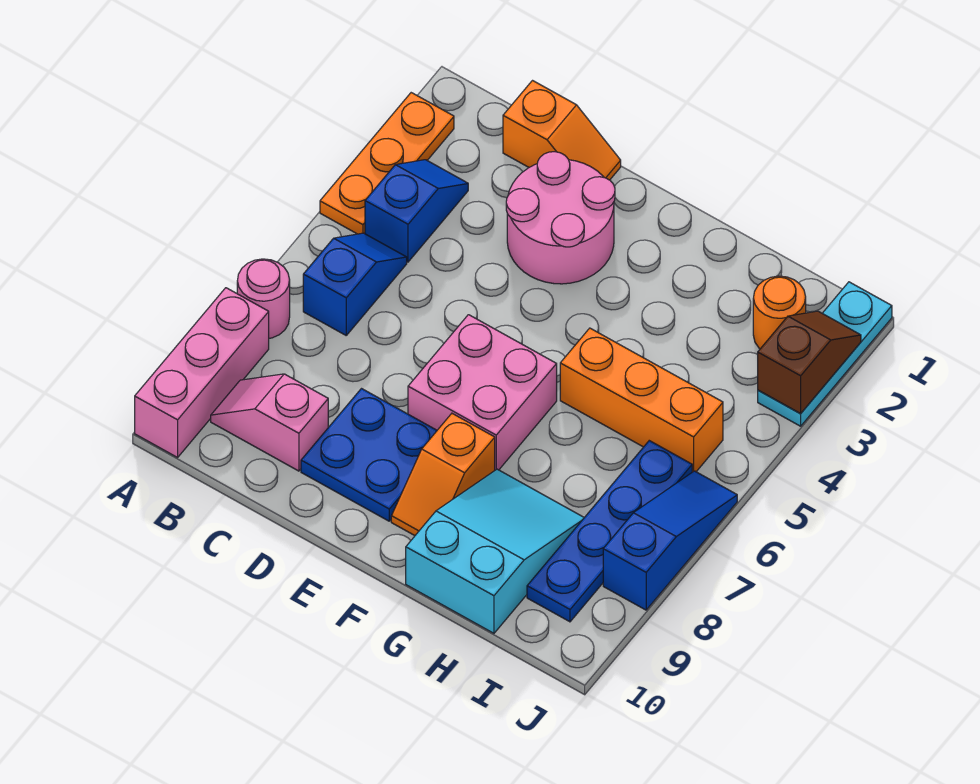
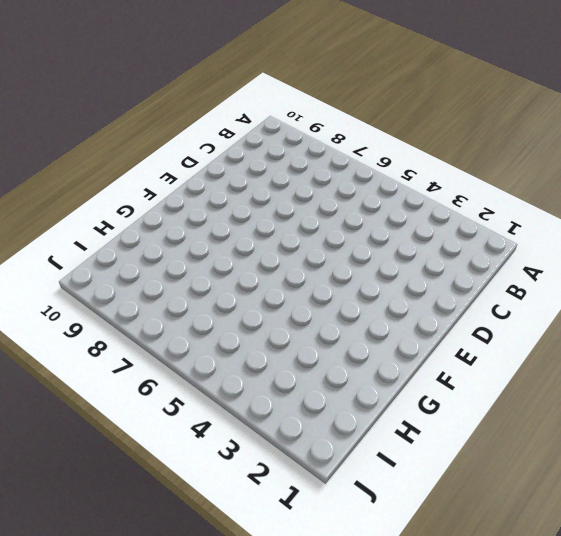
none -> orange 1x3 plate [320,93,454,234]
none -> pink 1x1 round brick [237,259,290,338]
none -> pink 1x3 brick [135,288,269,458]

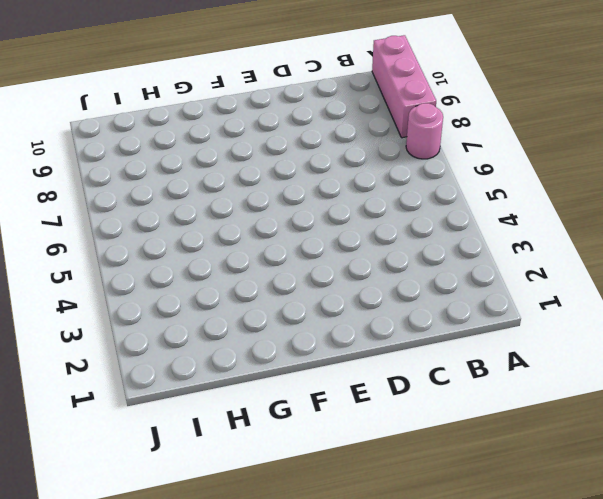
none -> orange 1x3 plate [320,93,454,234]
none -> blue 1x2 slope [365,160,468,262]
none -> blue 1x2 slope [303,233,407,335]

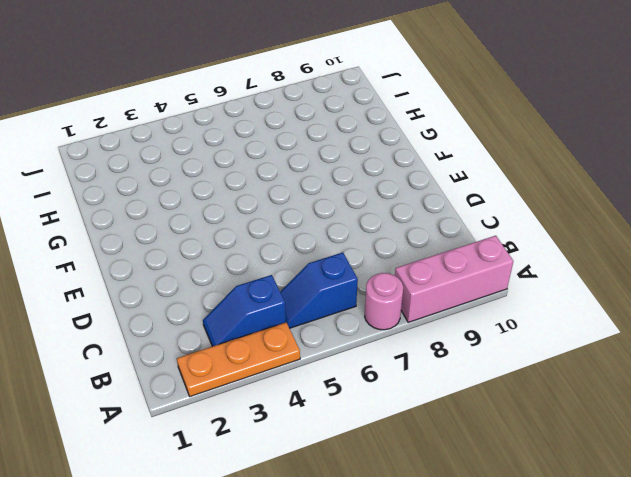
none -> pink 1x2 slope [211,374,328,471]
none -> orange 1x2 slope [503,81,621,180]
none -> pink 2x2 round brick [506,152,615,284]

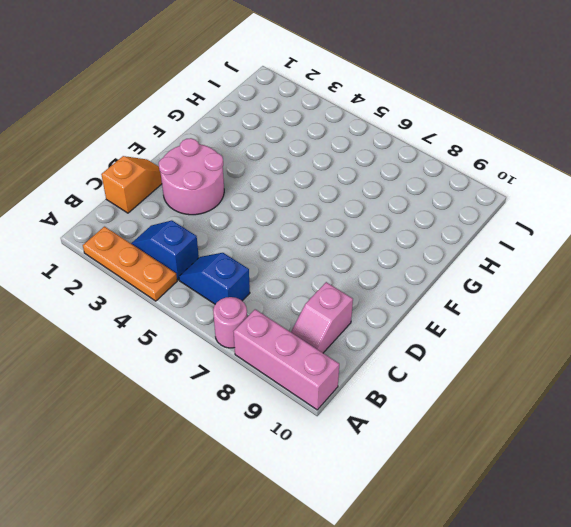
none -> blue 2x2 plate [301,389,437,521]
none -> pink 2x2 brick [408,315,557,470]
none -> orange 1x2 slope [391,413,495,536]

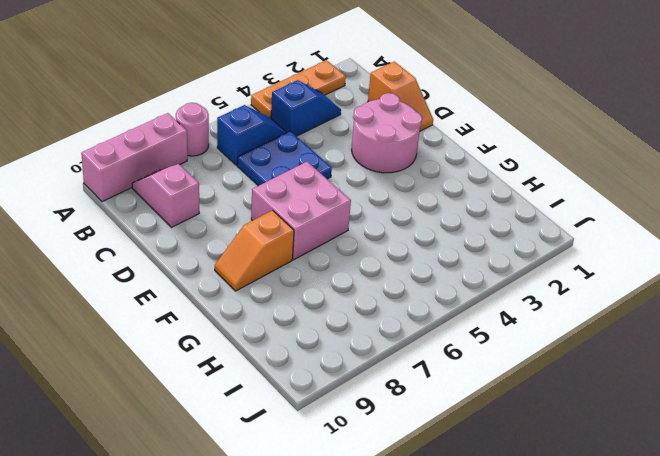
blue 2x2 plate [237,131,332,186] -> blue 2x2 plate moved to [301,389,437,521]
none -> orange 1x3 brick [560,328,723,472]
none -> cyan 2x3 slope [406,469,584,633]
none -> orange 1x1 round brick [753,276,806,349]

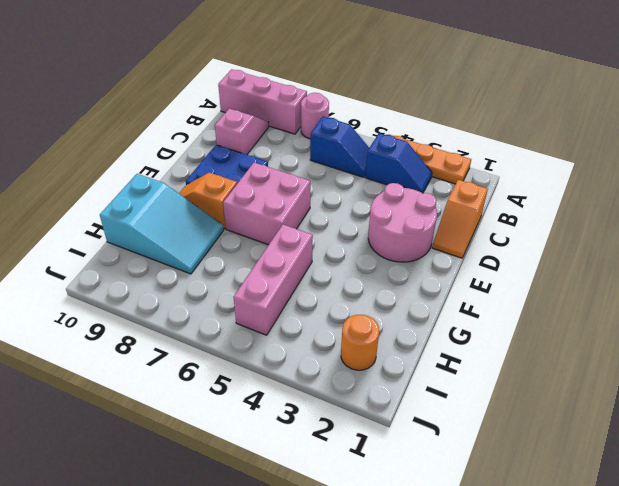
pink 1x3 brick [234,225,313,335] -> orange 1x3 brick [560,328,723,472]
none -> blue 1x4 plate [527,441,692,622]
none -> cyan 1x3 plate [758,282,892,426]
none -> blue 1x3 slope [603,471,737,610]

